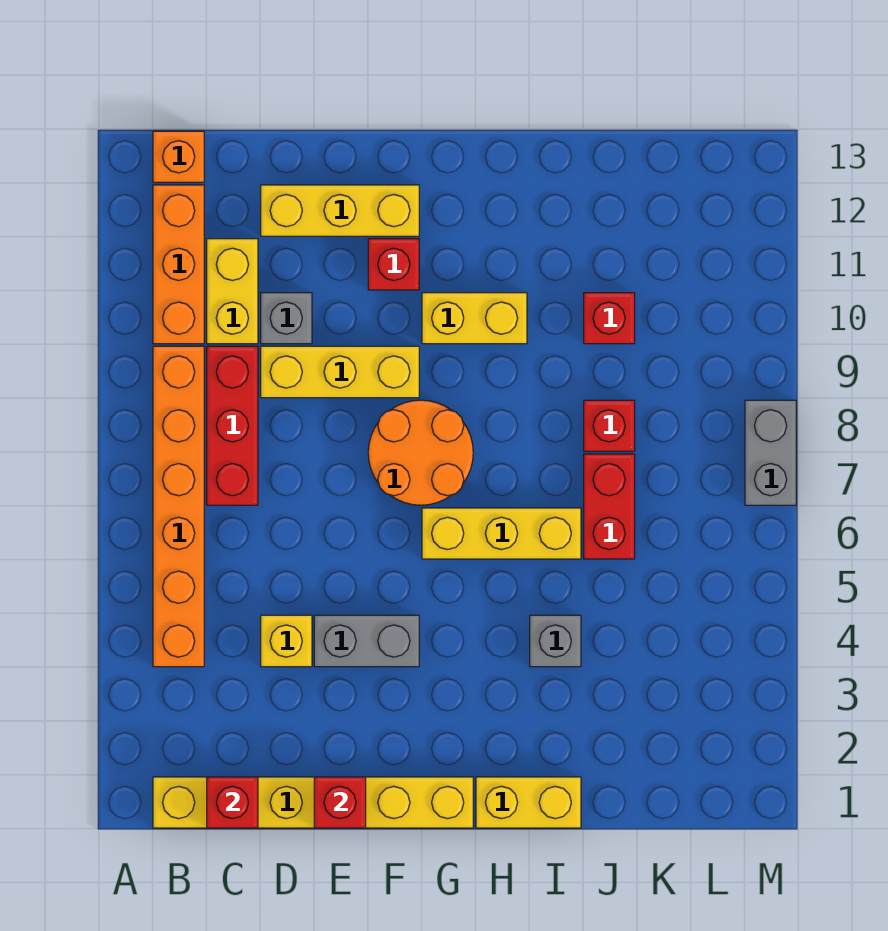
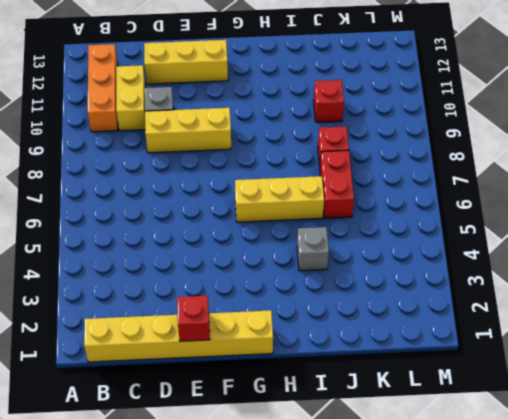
none -> orange 1x6 brick [153,346,204,667]
none -> orange 1x1 brick [153,131,204,182]
none -> red 1x3 brick [207,346,258,505]

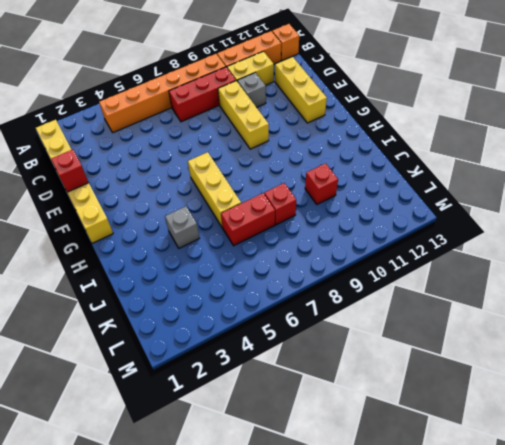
none -> yellow 1x1 brick [261,615,312,667]
none -> grey 1x2 brick [314,615,419,667]
none -> orange 2x2 round brick [368,400,473,505]

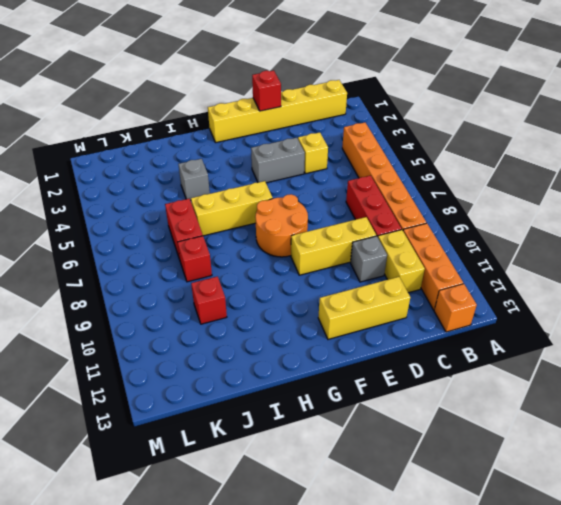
none -> red 1x1 brick [368,239,419,290]
none -> yellow 1x2 brick [422,293,527,344]
none -> yellow 1x2 brick [476,777,581,828]

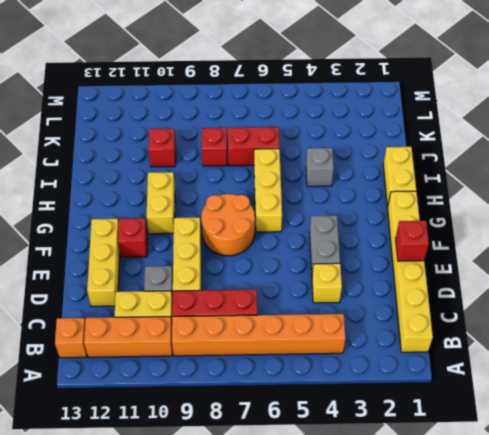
none -> grey 1x2 brick [745,400,796,505]
none -> red 1x1 brick [207,777,258,828]

